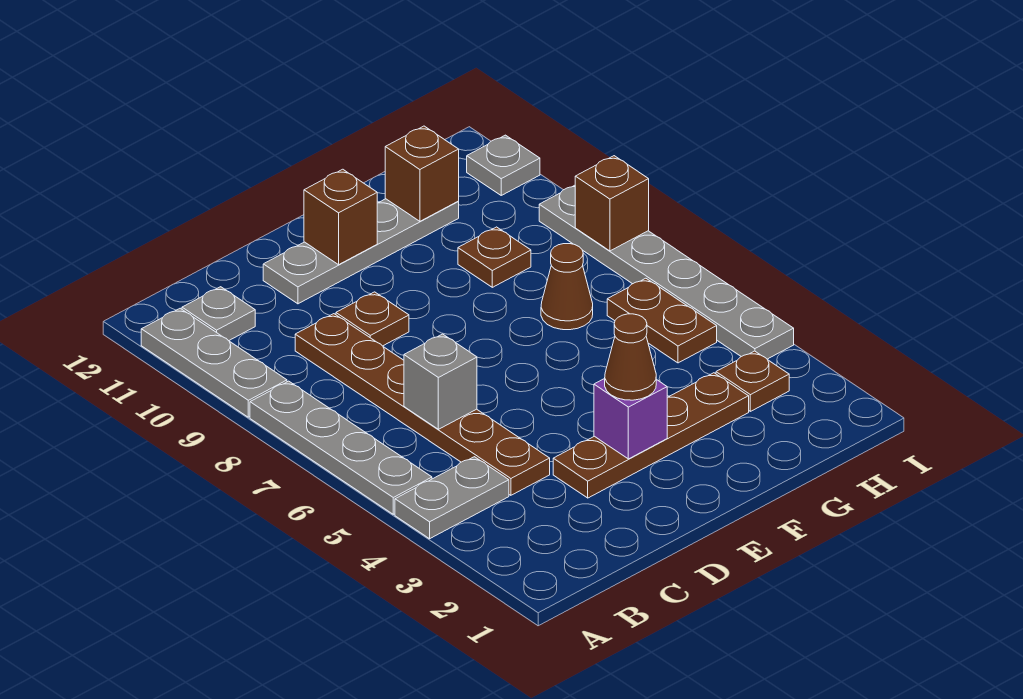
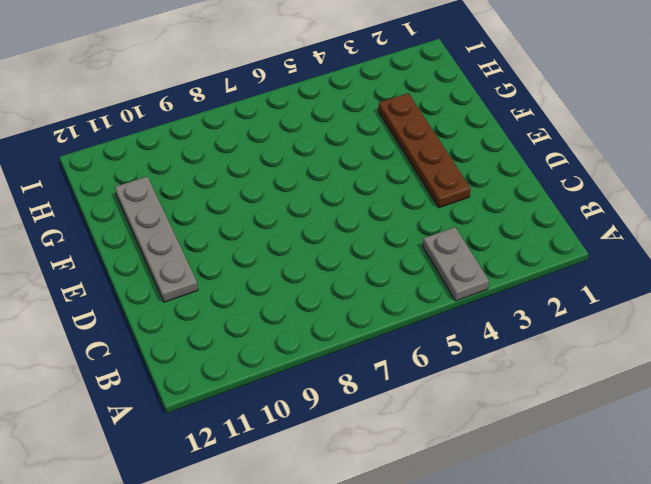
none -> grey 1x4 plate [250,381,432,514]
none -> grey 1x3 plate [141,308,287,417]
none -> grey 1x1 plate [182,287,255,341]

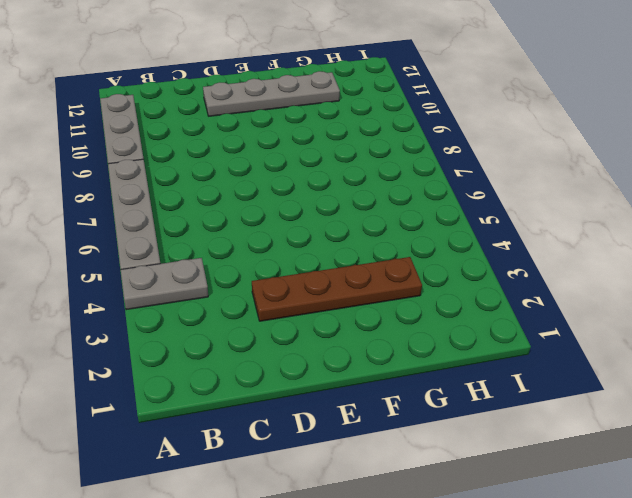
none -> grey 1x1 plate [182,287,255,341]
none -> brown 1x6 plate [295,314,550,495]
none -> brown 1x1 plate [336,292,409,346]

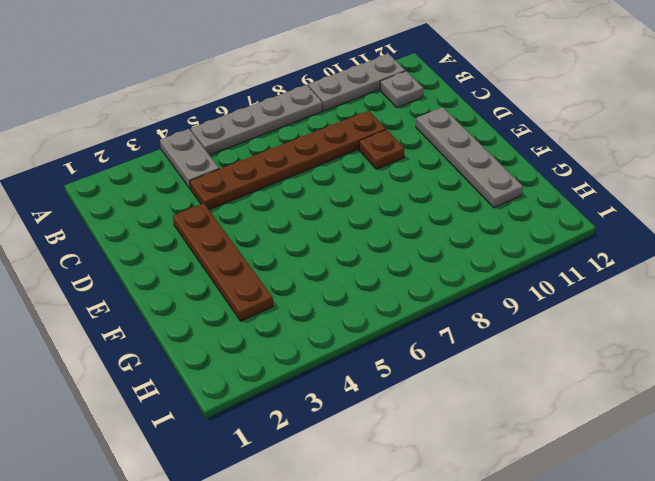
none -> brown 1x1 cone [541,244,593,330]
none -> brown 1x1 plate [458,227,531,287]
none -> brown 1x1 plate [716,351,789,411]

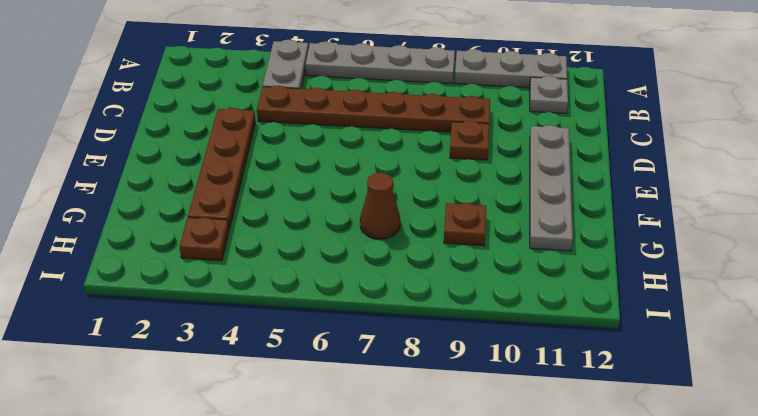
none -> brown 1x2 plate [607,278,717,363]
none -> grey 1x6 plate [539,185,794,359]
none -> grey 1x1 plate [467,135,540,195]

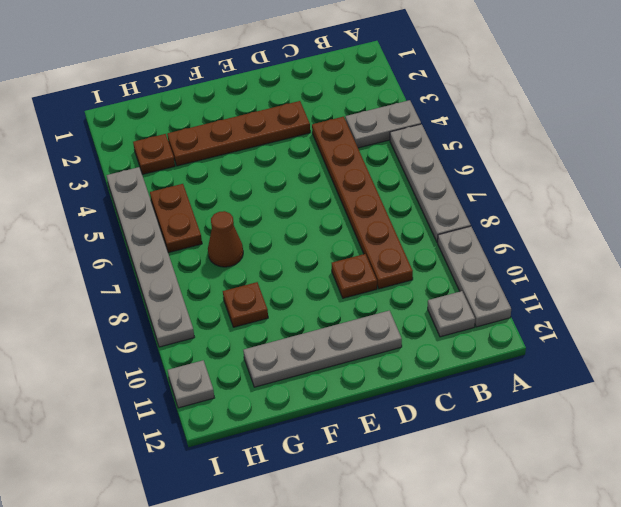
none -> grey 1x1 brick [404,334,477,429]
none -> purple 1x1 brick [594,379,667,459]
none -> brown 1x1 brick [304,169,377,265]

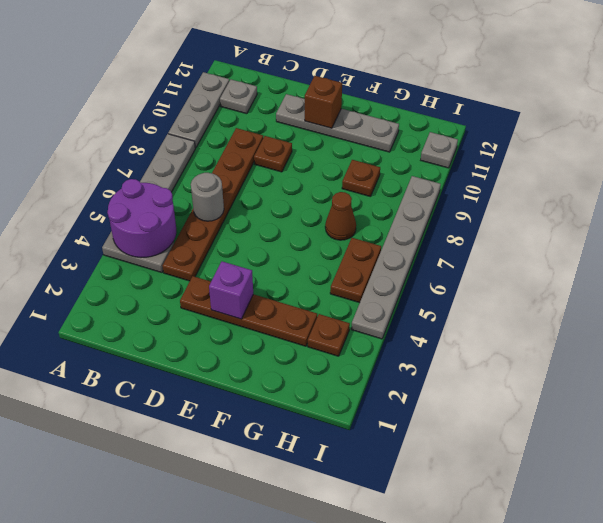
purple 2x2 round brick [107,179,176,258] -> none
grey 1x1 round brick [191,173,224,221] -> grey 1x1 brick [404,334,477,429]
none -> brown 1x1 brick [385,126,459,221]
none -> brown 1x1 brick [575,156,649,251]
none -> brown 1x1 cone [605,314,656,400]

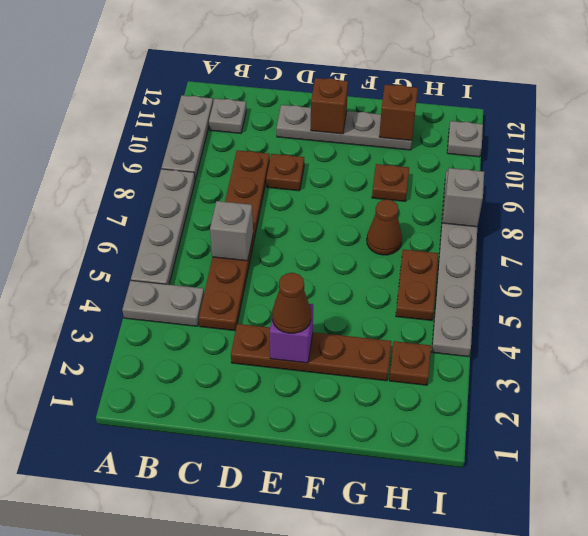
grey 1x1 brick [443,168,484,227] -> brown 1x1 brick [575,156,649,251]

